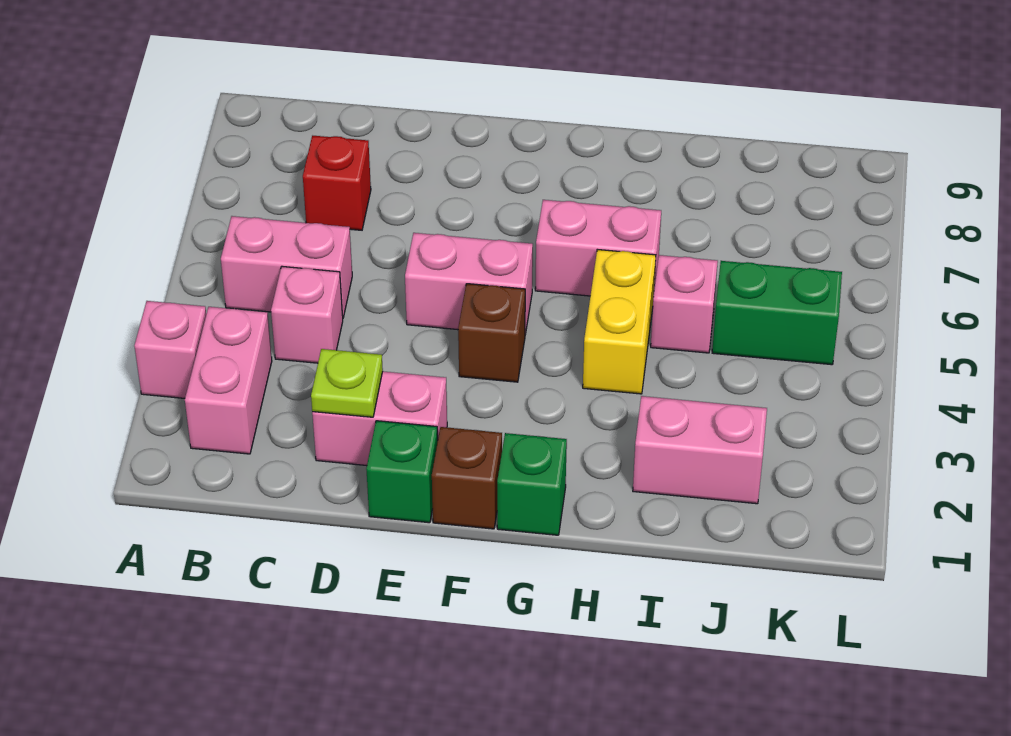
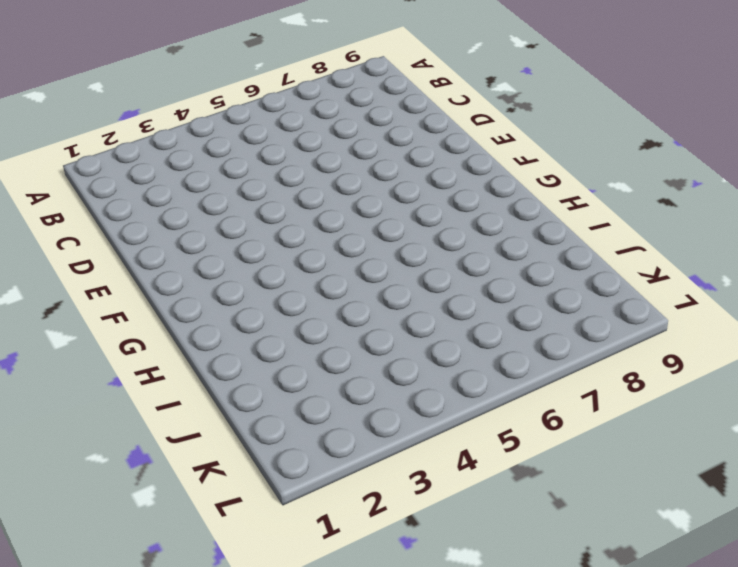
none -> pink 1x1 brick [134,301,206,398]
none -> pink 1x2 brick [185,307,272,454]
none -> pink 1x2 brick [221,216,352,317]

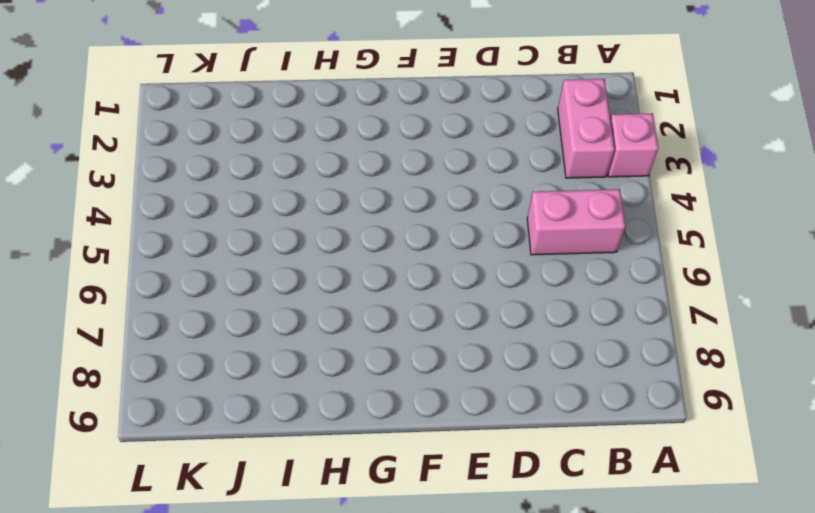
none -> pink 1x1 brick [271,266,343,363]
none -> red 1x1 brick [303,136,371,230]
none -> pink 1x2 brick [312,371,447,466]

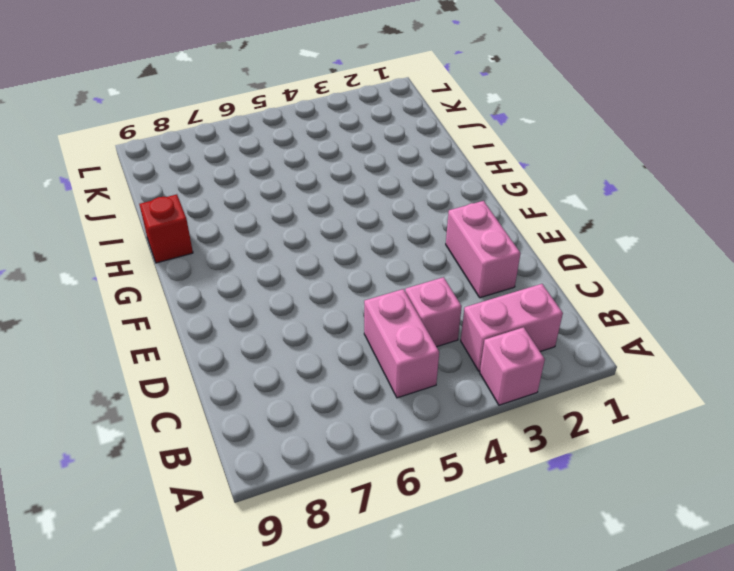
red 1x1 brick [139,194,193,263] -> red 1x1 brick moved to [303,136,371,230]
none -> green 1x1 brick [366,421,438,523]
none -> pink 1x2 brick [405,233,533,334]
none -> brown 1x1 brick [432,427,502,529]

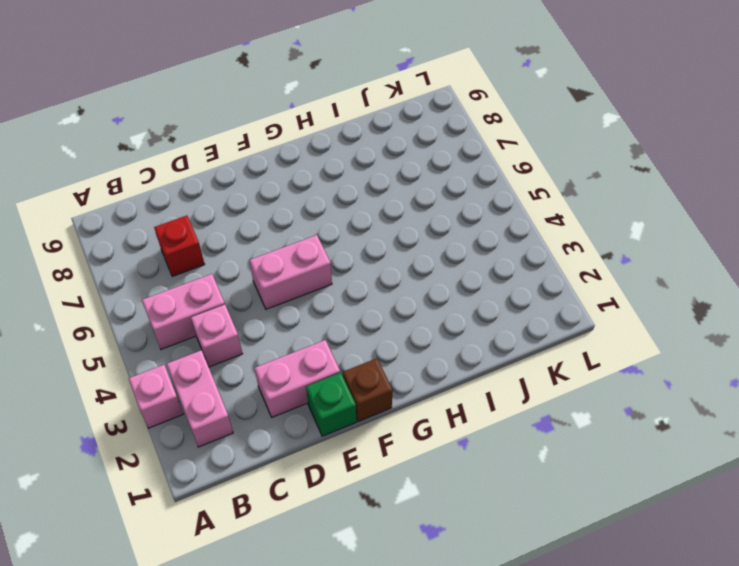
none -> brown 1x1 brick [458,284,525,382]
none -> green 1x1 brick [497,433,567,535]
none -> pink 1x2 brick [535,200,661,296]

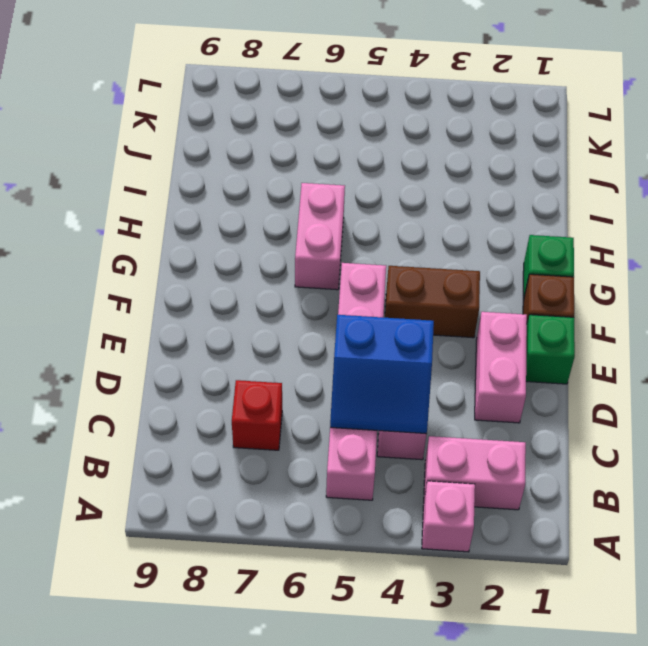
blue 2x2 slope [330,315,434,434] -> none
brown 1x2 brick [385,266,480,338] -> brown 1x1 brick [458,284,525,382]
none -> yellow 1x2 brick [583,249,656,394]
none -> pink 1x2 brick [633,396,767,504]
none -> pink 1x1 brick [651,255,718,353]

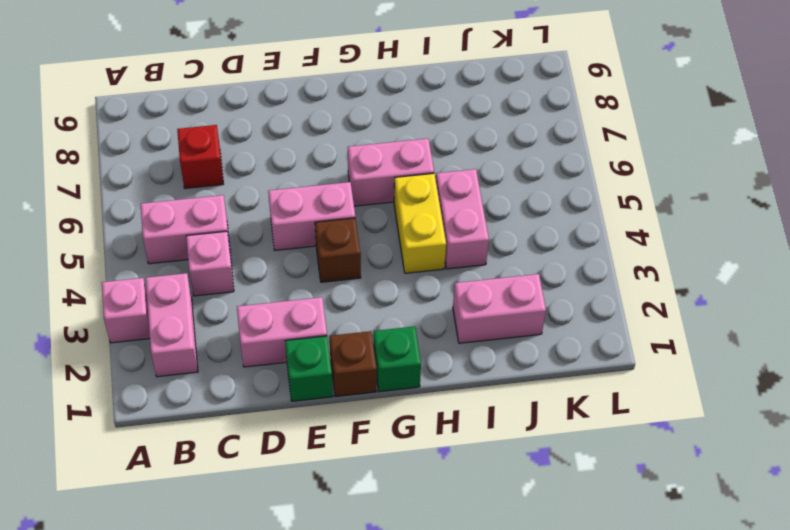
pink 1x2 brick [436,169,489,269] -> pink 1x1 brick [651,255,718,353]
none -> green 1x2 brick [712,261,842,365]
none -> lime 1x1 plate [311,349,383,417]

